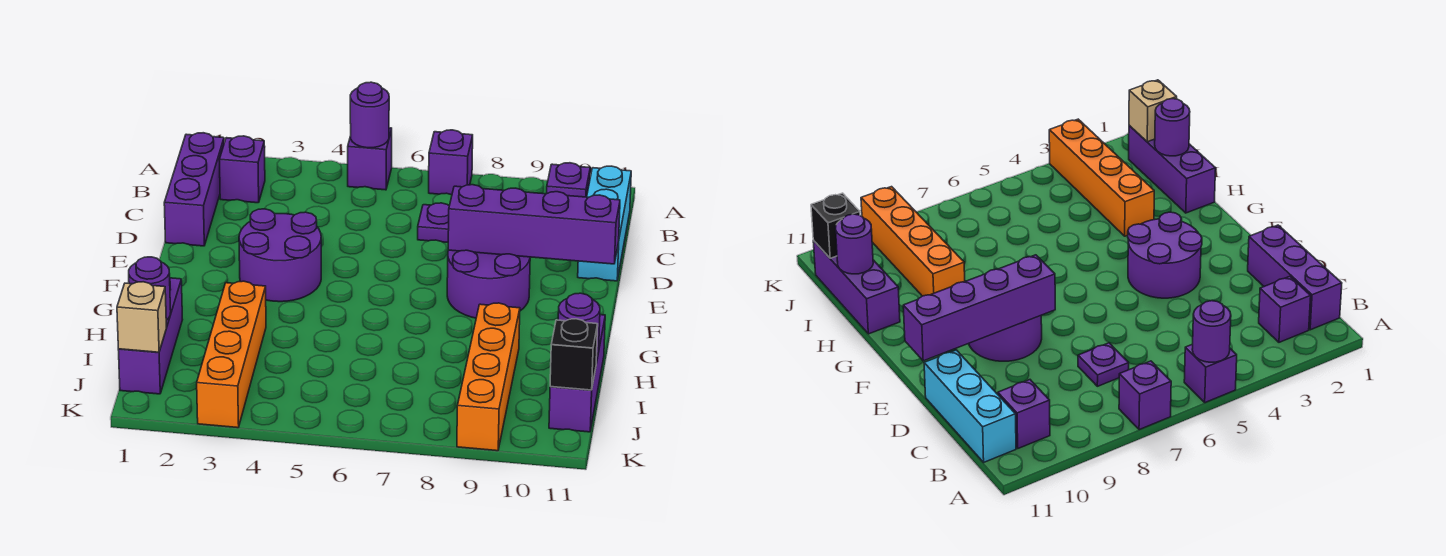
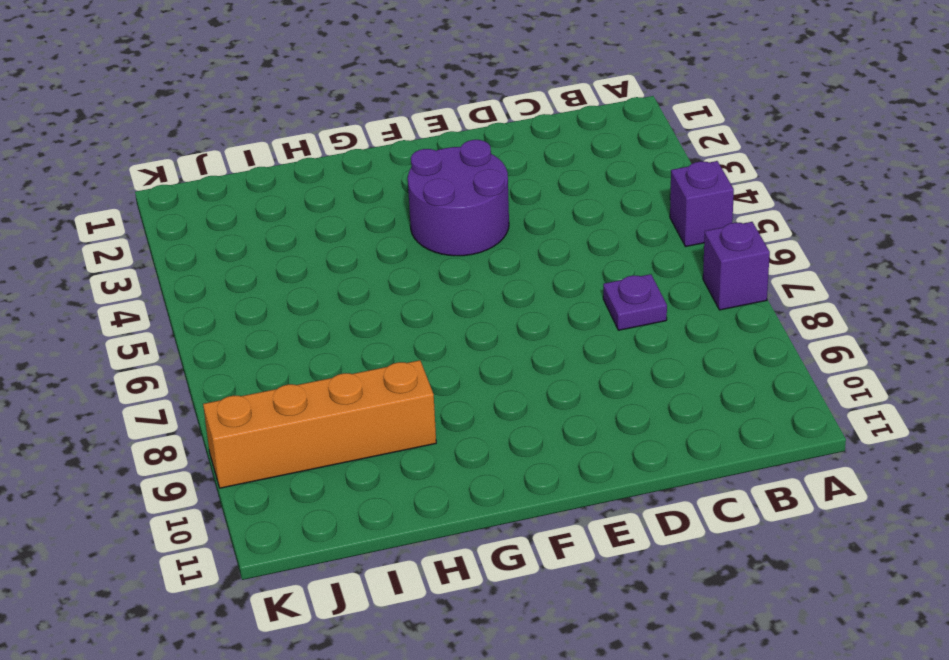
none -> purple 1x3 brick [164,133,224,246]
none -> purple 1x1 brick [219,136,265,203]
none -> purple 1x1 brick [547,163,590,197]

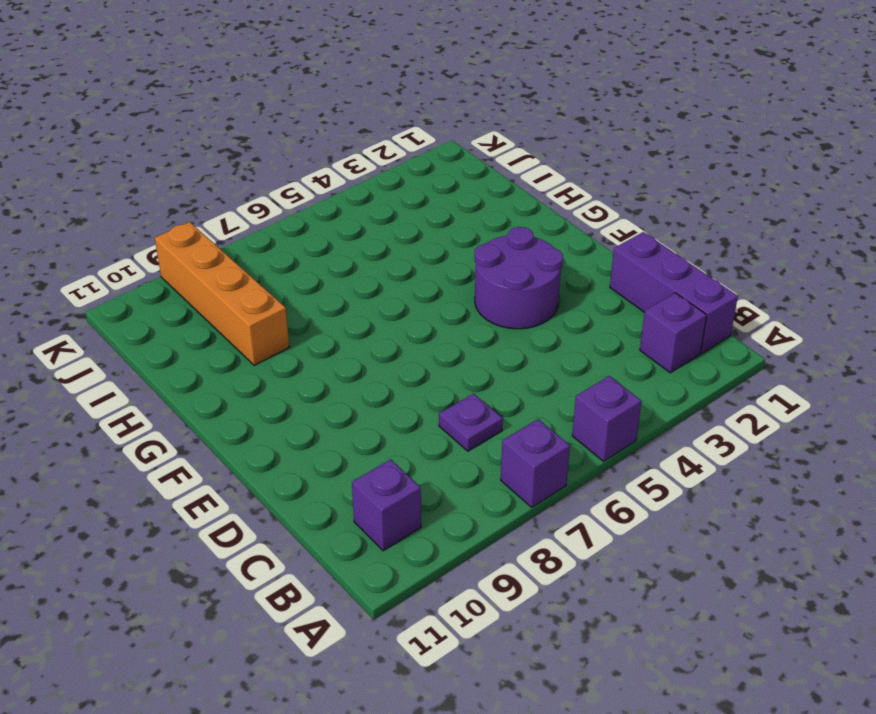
none -> cyan 1x3 brick [578,166,631,281]
none -> purple 2x2 round brick [447,250,530,318]
none -> purple 1x3 brick [118,278,183,394]

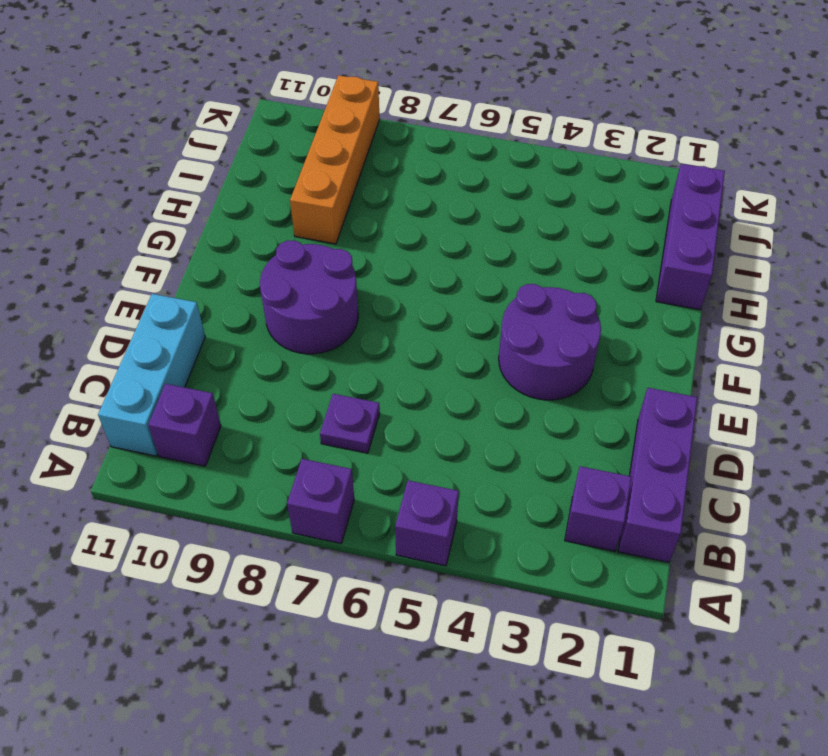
none -> orange 1x4 brick [197,281,266,428]
none -> purple 1x3 brick [549,315,605,432]
none -> purple 1x1 round brick [350,82,389,148]

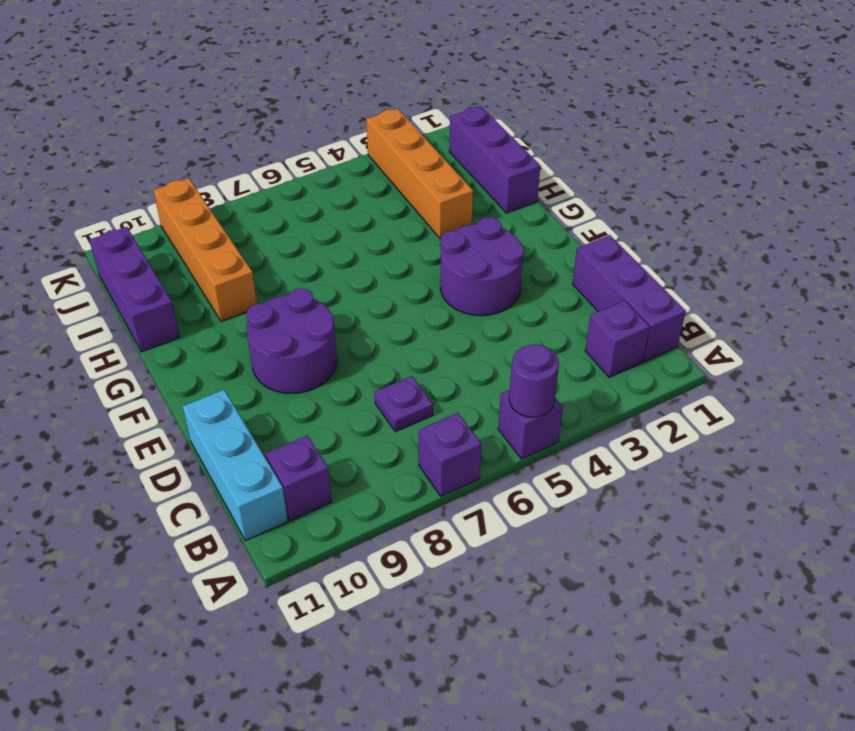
none -> purple 1x4 brick [448,185,620,264]
none -> purple 1x1 round brick [129,257,171,320]
none -> purple 1x1 round brick [558,293,600,354]

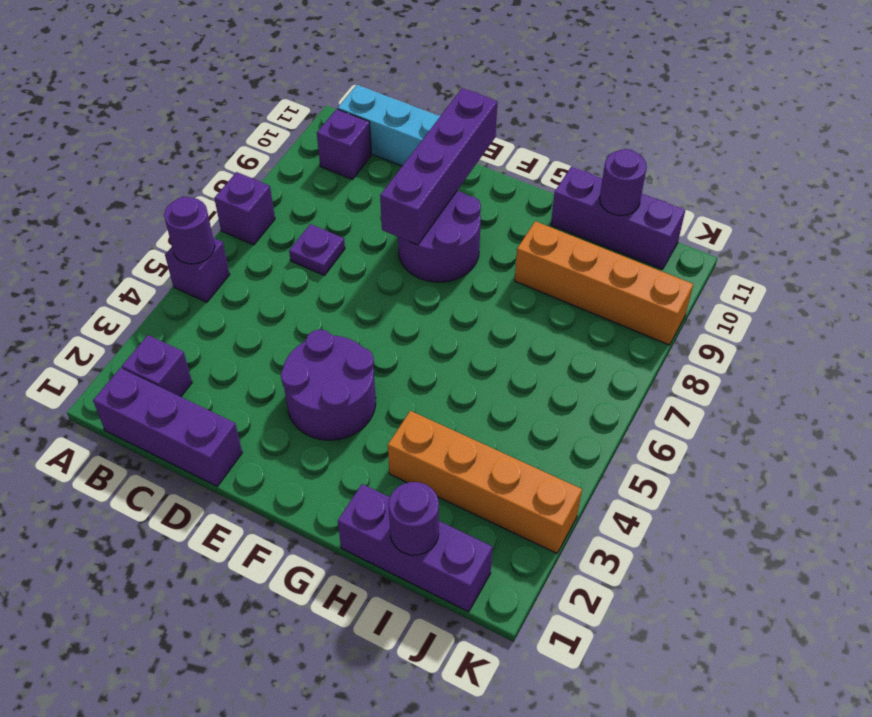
none -> tan 1x1 brick [117,282,166,352]
none -> black 1x1 brick [550,319,598,390]

